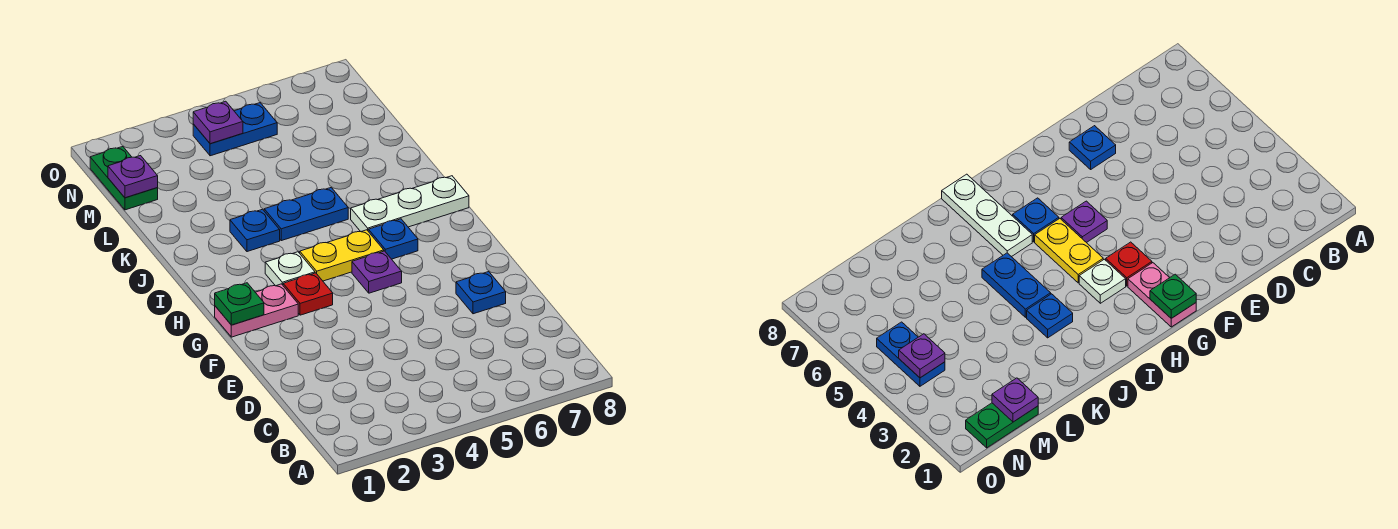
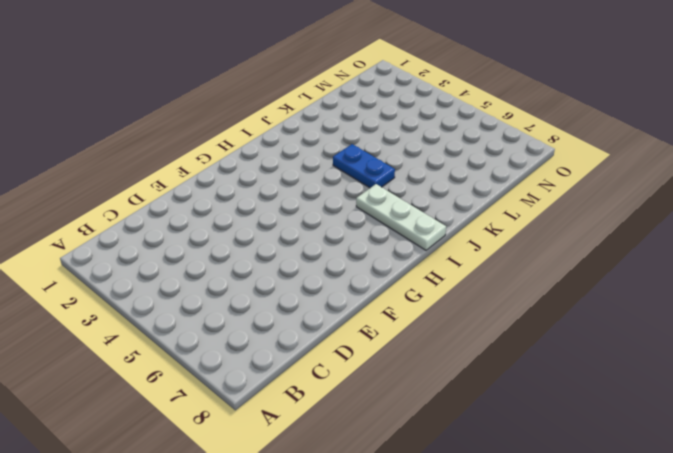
none -> blue 1x1 plate [456,272,506,314]
none -> pink 1x2 plate [215,284,298,337]
none -> red 1x1 plate [283,273,333,315]

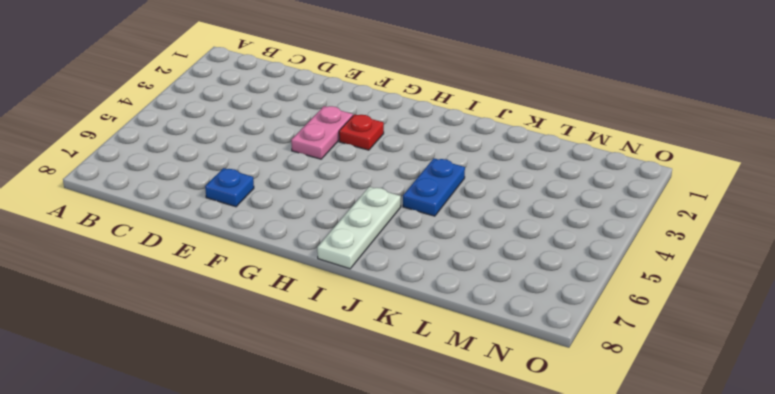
pink 1x2 plate [291,106,353,159] -> pink 1x2 plate moved to [215,284,298,337]
none -> purple 1x1 plate [352,251,402,293]
none -> white 1x1 plate [265,252,315,286]
none -> yellow 1x2 plate [300,230,384,281]

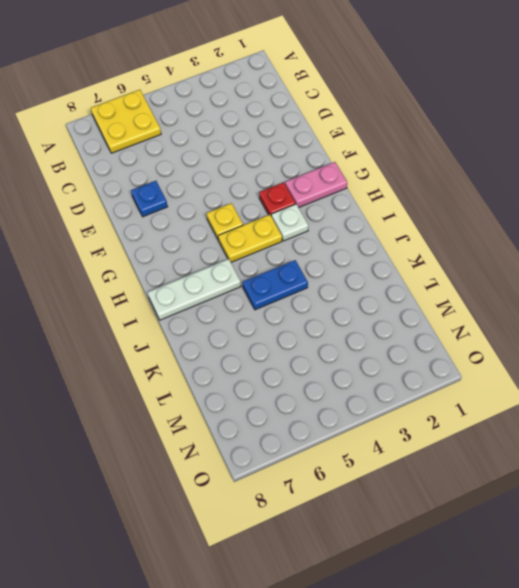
yellow 2x2 plate [91,90,161,153] -> none
yellow 1x1 plate [207,203,243,240] -> purple 1x1 plate [352,251,402,293]
none -> blue 1x1 plate [368,219,418,259]
none -> blue 1x1 plate [230,209,280,252]
none -> green 1x2 plate [90,147,158,210]

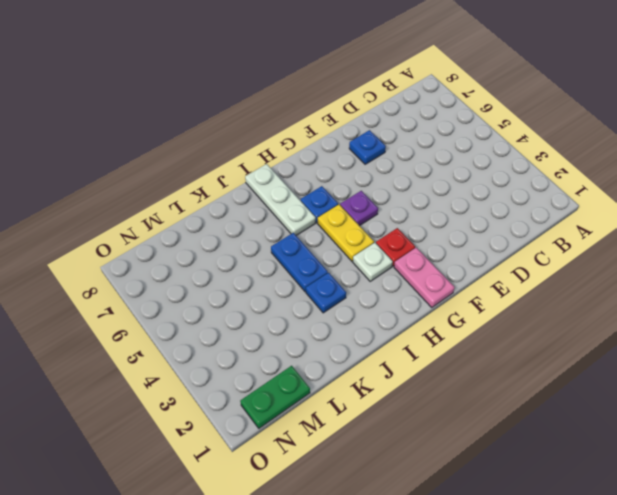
none -> blue 1x2 plate [193,103,277,156]
none -> green 1x1 plate [215,283,264,325]
none -> purple 1x1 plate [108,156,158,198]

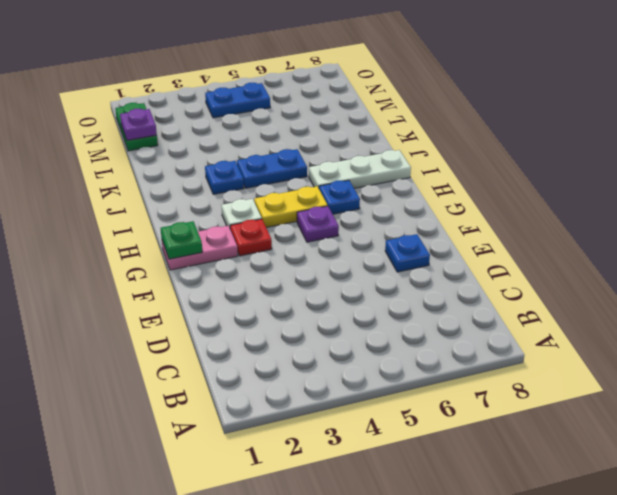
none -> purple 1x1 plate [193,101,243,144]

